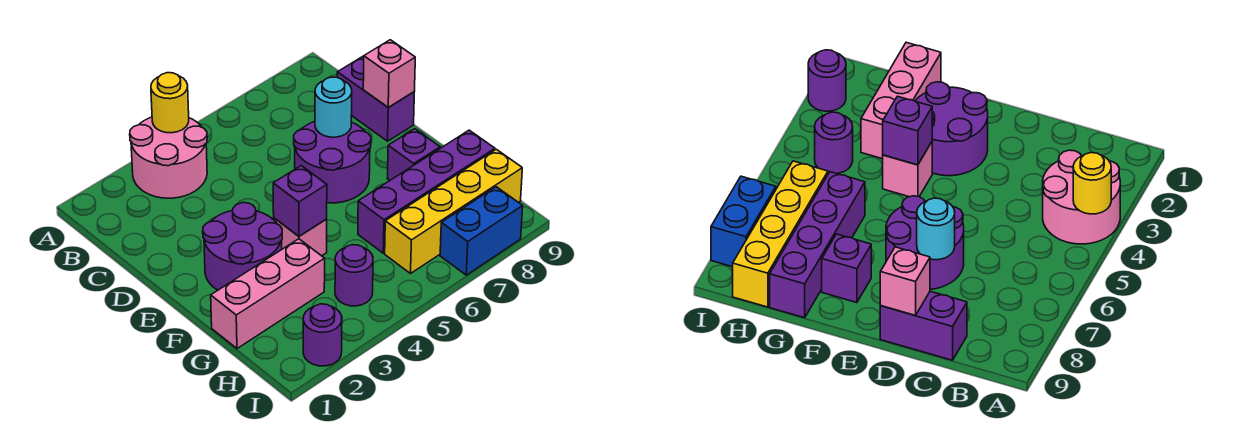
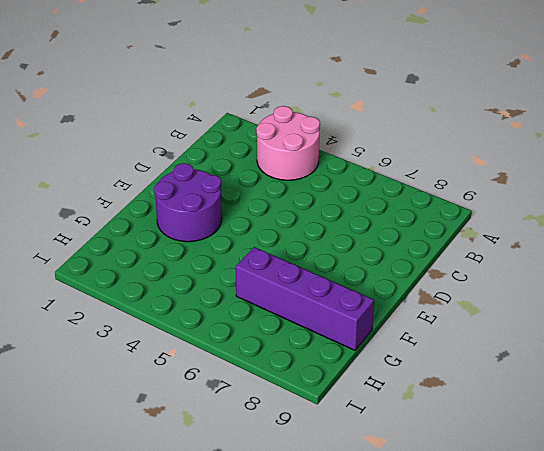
none -> purple 1x2 brick [337,56,414,141]
none -> purple 2x2 round brick [294,122,371,203]
none -> pink 1x1 brick [274,218,327,256]

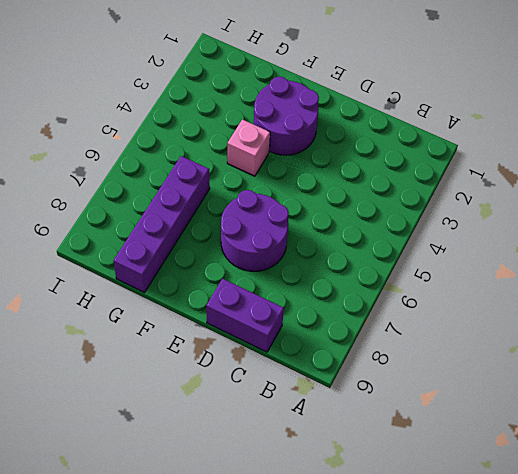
none -> pink 2x2 round brick [130,117,207,198]
none -> purple 1x1 brick [387,129,440,180]
none -> pink 1x3 brick [211,239,325,349]

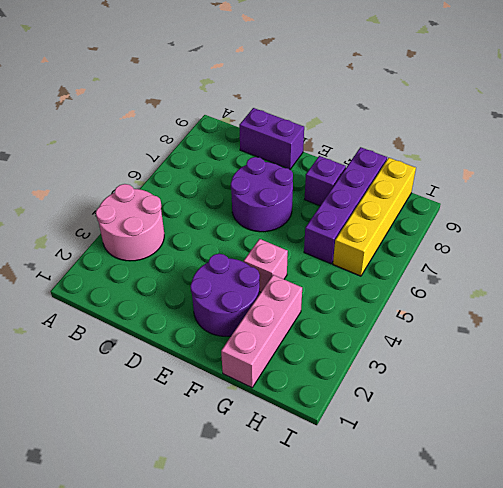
none -> purple 1x1 round brick [335,245,373,306]
none -> purple 1x1 round brick [303,304,342,366]
none -> blue 1x2 brick [440,187,523,275]

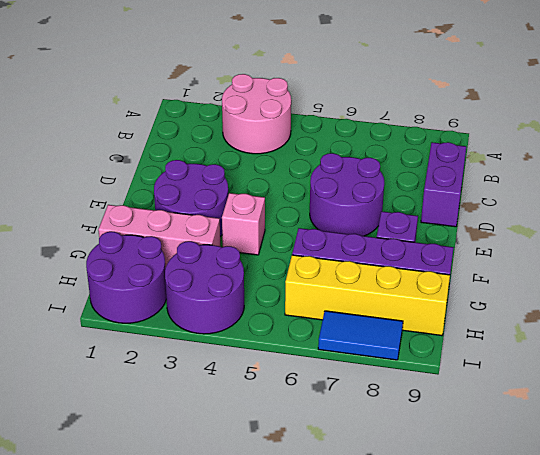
purple 2x2 round brick [86,232,166,323] -> purple 1x1 round brick [303,304,342,366]
purple 2x2 round brick [165,241,244,334] -> purple 1x1 round brick [335,245,373,306]
blue 1x2 tile [318,311,403,360] -> blue 1x2 brick [440,187,523,275]
none -> yellow 1x1 round brick [151,73,189,133]
none -> cyan 1x1 round brick [315,77,352,137]
none -> pink 1x1 brick [363,40,415,107]

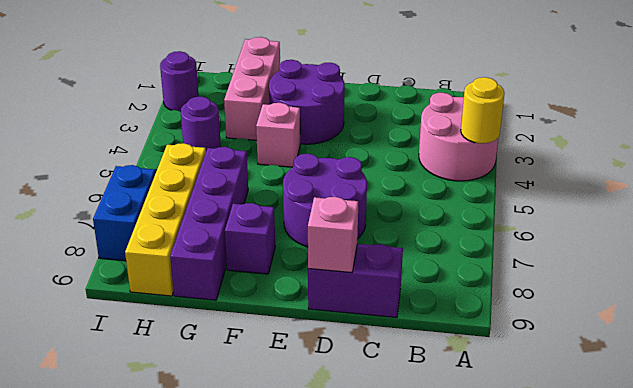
none -> cyan 1x1 round brick [315,77,352,137]
none -> purple 1x1 brick [273,166,327,236]

